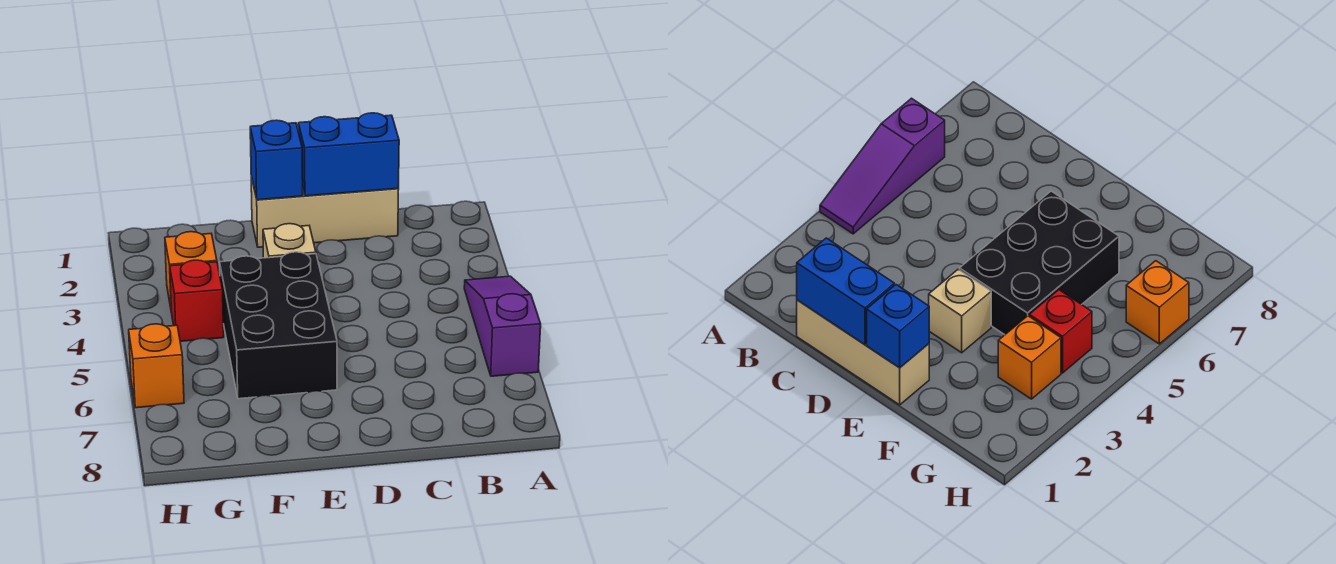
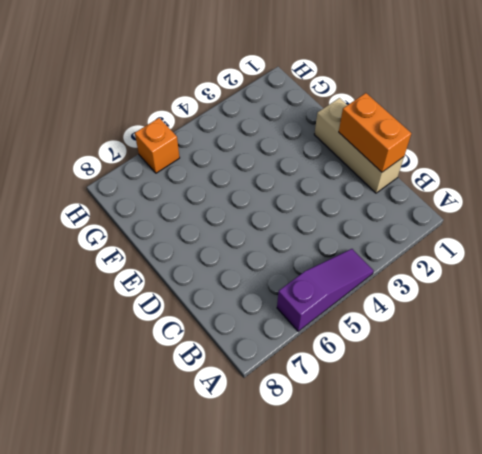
orange 1x2 brick [339,93,411,172] -> blue 1x2 brick [298,113,399,196]
none -> tan 1x1 brick [263,224,316,258]
none -> black 2x3 brick [220,252,337,399]

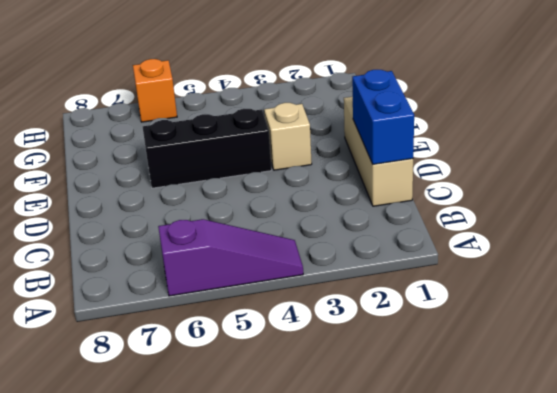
black 1x3 brick [143,109,272,188] -> black 2x3 brick [220,252,337,399]
none -> orange 1x1 brick [165,232,217,307]
none -> red 1x1 brick [170,260,224,341]

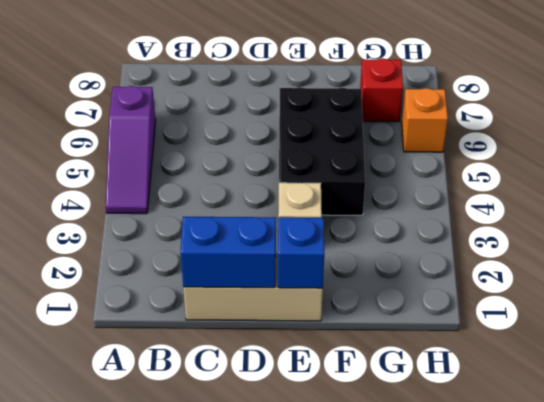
red 1x1 brick [360,58,403,122] -> red 1x1 brick moved to [170,260,224,341]
none -> orange 1x1 brick [165,232,217,307]

